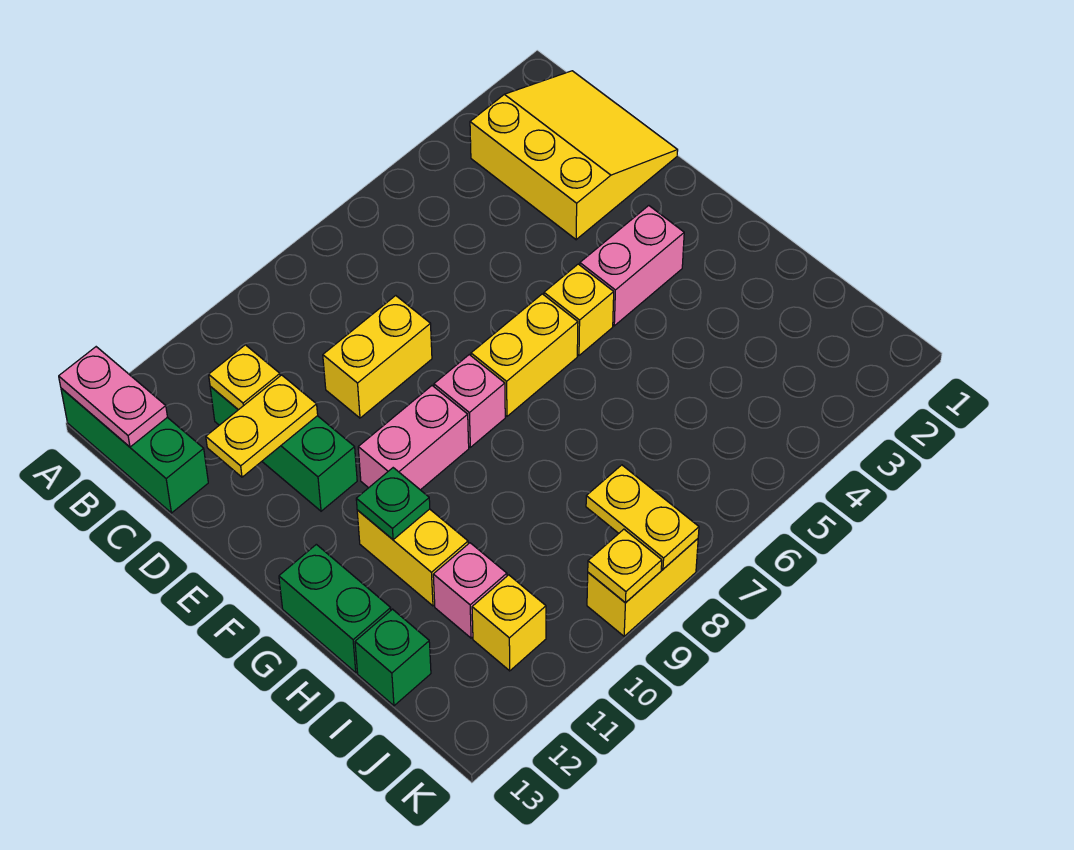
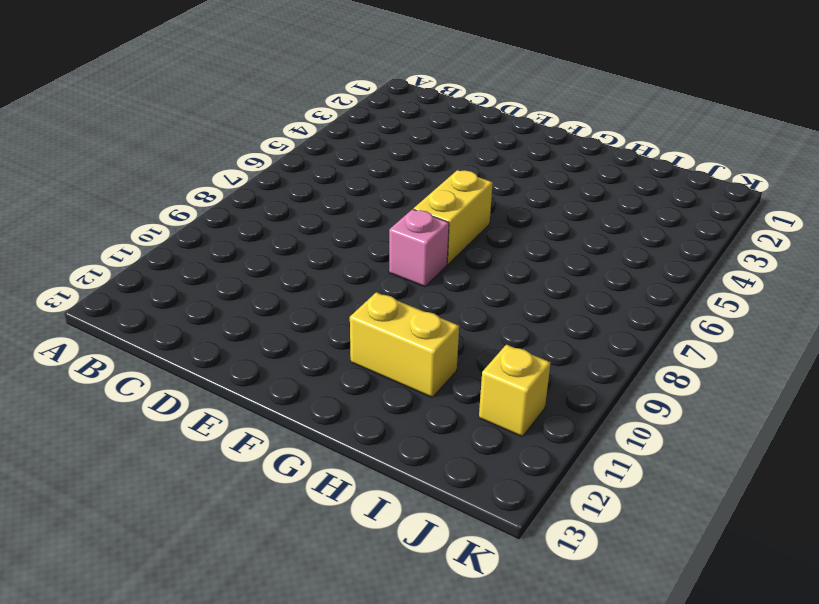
none -> green 1x3 brick [61,388,208,513]
none -> yellow 3x3 slope [470,71,678,240]
none -> green 1x3 brick [210,387,357,511]

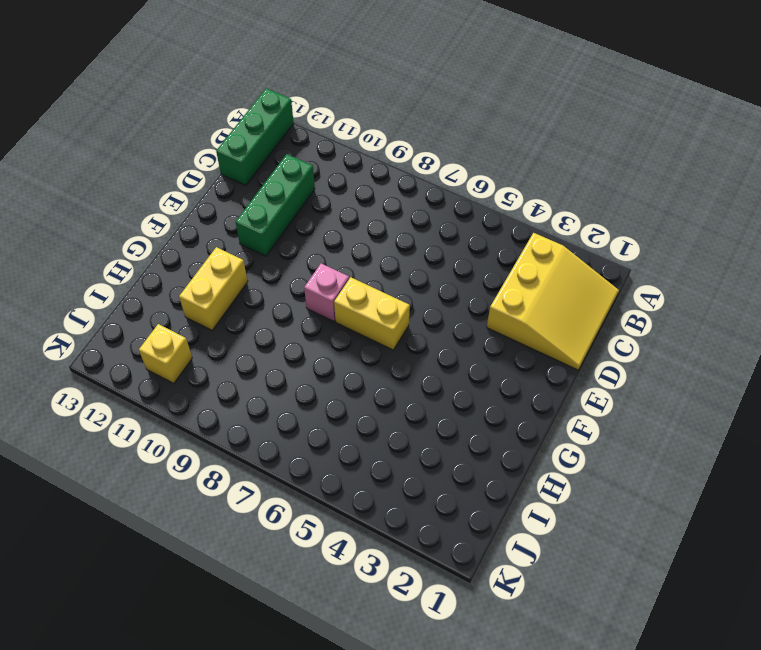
none -> yellow 1x2 brick [323,296,432,418]
none -> pink 1x2 brick [580,206,684,326]
none -> yellow 1x1 brick [544,264,614,356]

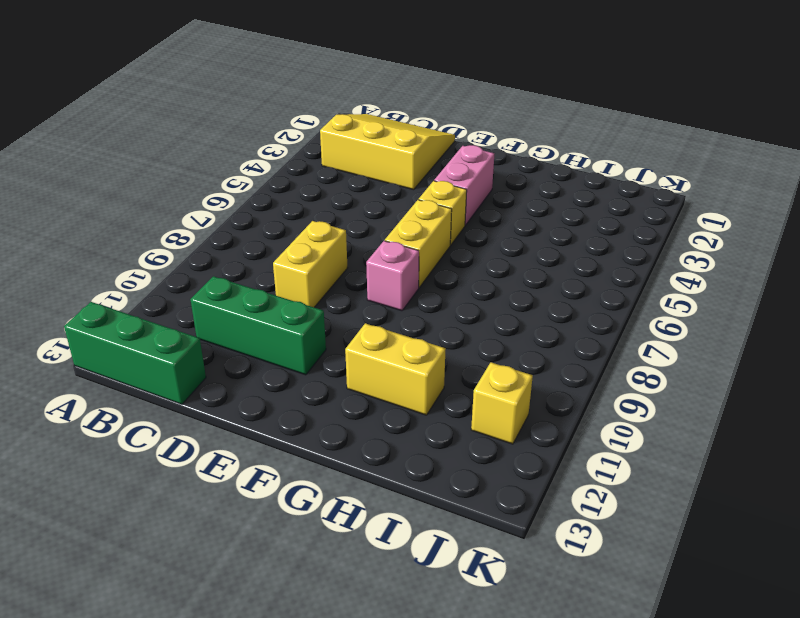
none -> pink 1x2 brick [358,386,469,490]
none -> green 1x2 brick [279,544,391,673]
none -> pink 1x1 brick [433,543,507,638]

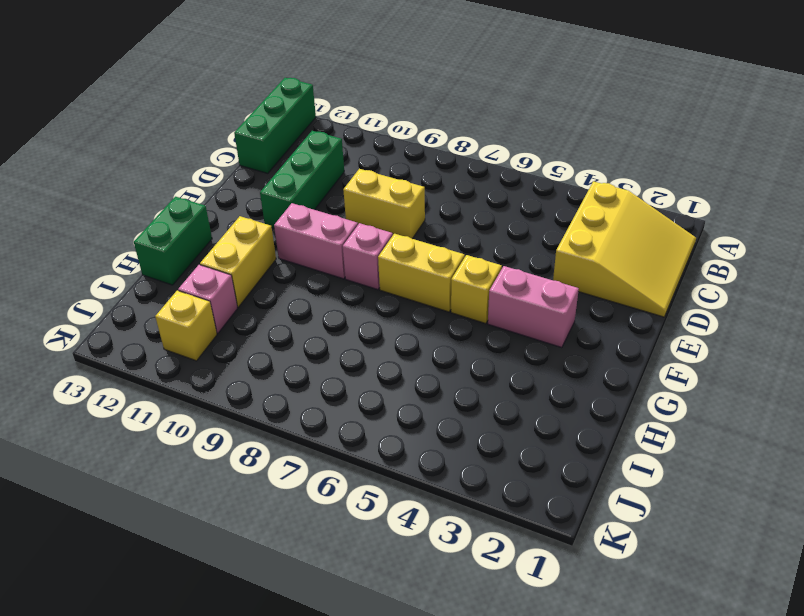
none -> green 1x1 brick [355,609,431,706]
none -> yellow 1x2 brick [587,539,698,636]
none -> pink 1x2 plate [59,347,167,447]

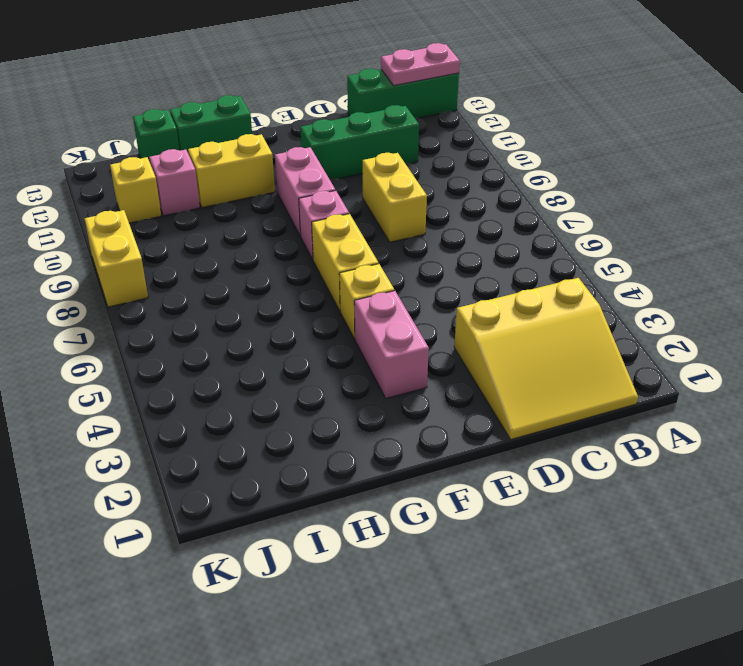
none -> yellow 1x1 plate [209,345,280,410]
none -> yellow 1x2 plate [206,375,318,477]
none -> green 1x1 plate [356,468,430,540]

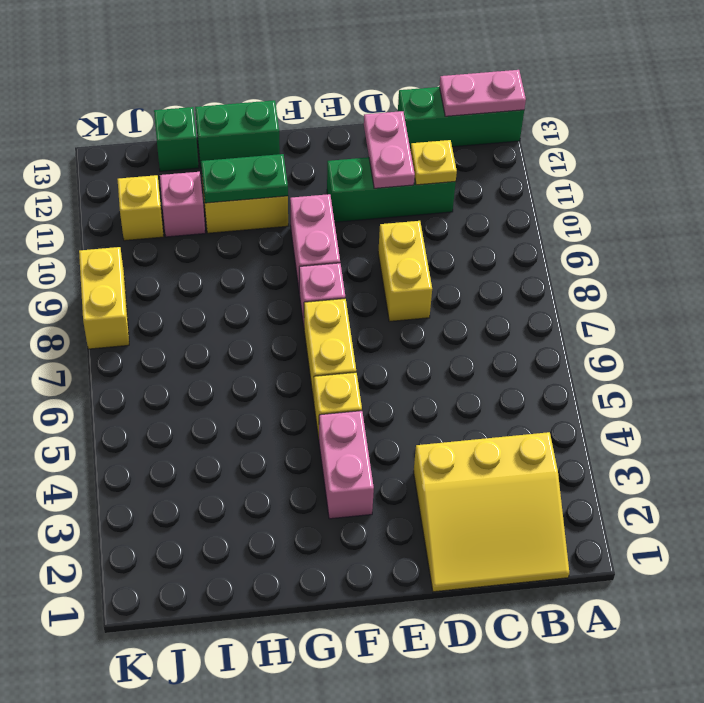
pink 1x2 plate [364,111,415,188] -> yellow 1x2 plate [206,375,318,477]
green 1x2 plate [201,154,288,203] -> green 1x1 plate [356,468,430,540]
none -> yellow 1x2 plate [586,465,699,569]
none -> yellow 1x1 plate [588,529,662,603]

